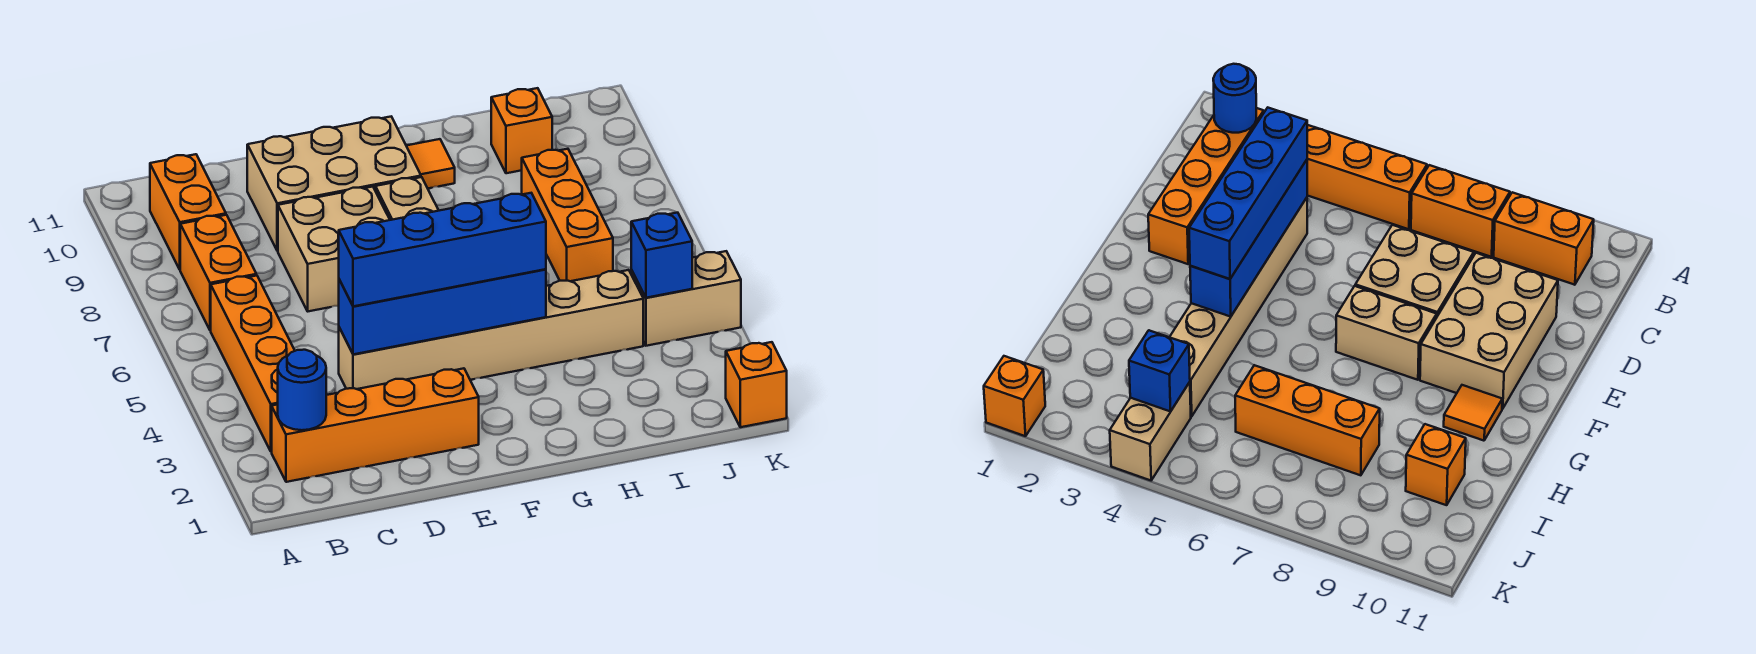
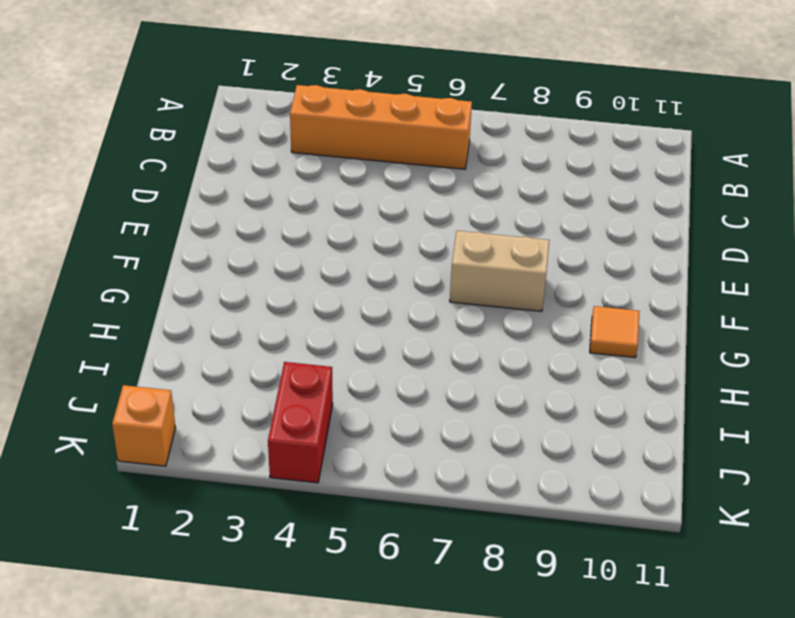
red 1x2 brick [268,362,333,483] -> tan 1x2 brick [631,251,741,346]
none -> orange 1x4 brick [272,368,479,482]
none -> orange 1x2 brick [180,215,256,330]
none -> orange 1x2 brick [150,154,226,269]

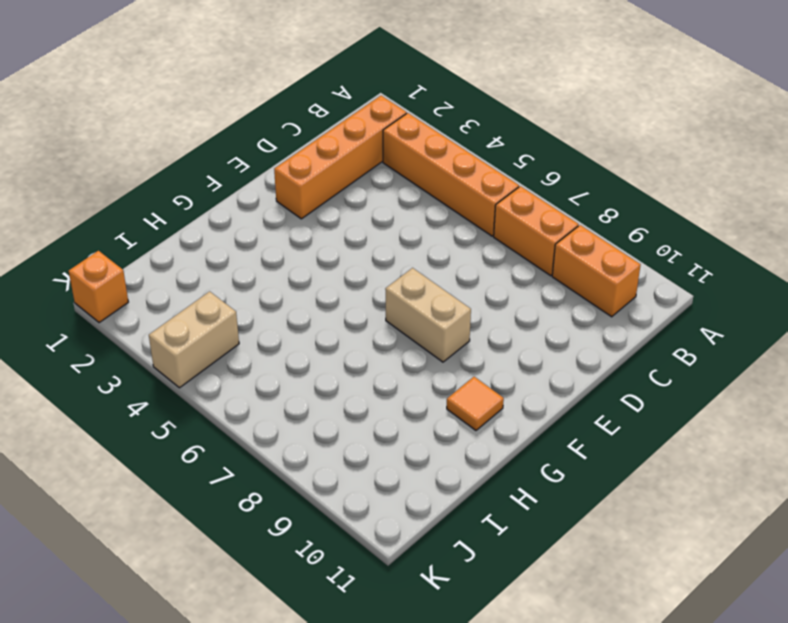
none -> tan 1x6 brick [339,270,643,389]
none -> tan 2x2 brick [278,187,390,311]
none -> tan 2x3 brick [247,117,421,251]

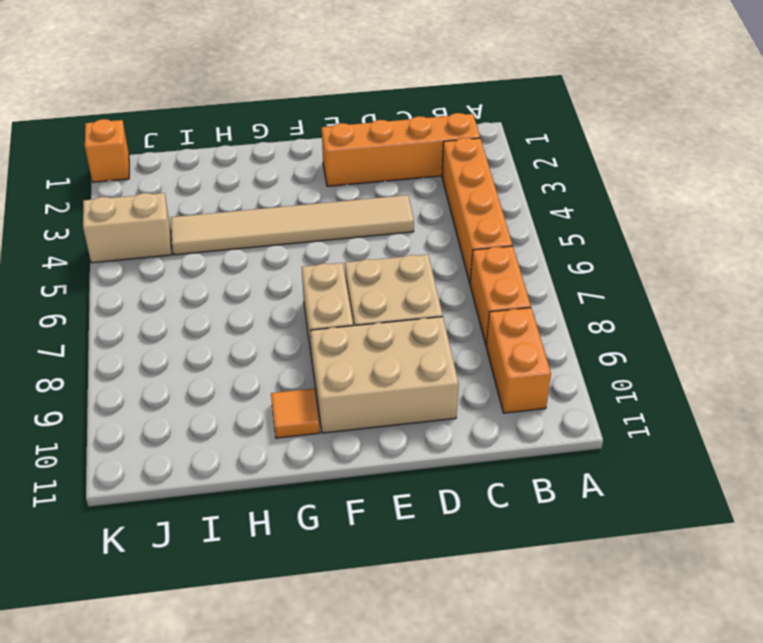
tan 1x6 tile [171,195,414,255] -> tan 1x6 brick [339,270,643,389]
none -> orange 1x3 brick [522,149,613,281]
none -> orange 1x1 brick [491,88,552,173]
none -> blue 1x1 round brick [278,350,326,430]

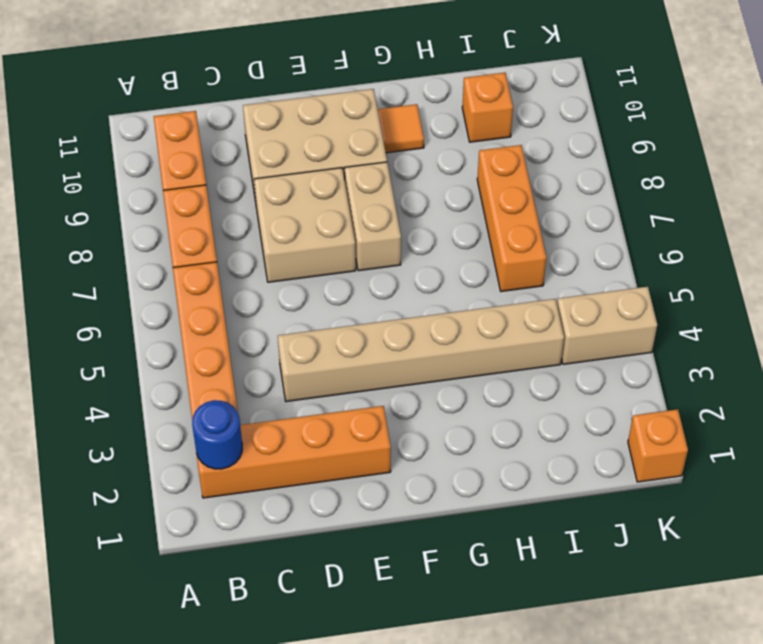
none -> blue 1x4 brick [339,269,546,354]
none -> blue 1x1 brick [631,213,692,298]
none -> blue 1x4 brick [339,193,546,306]

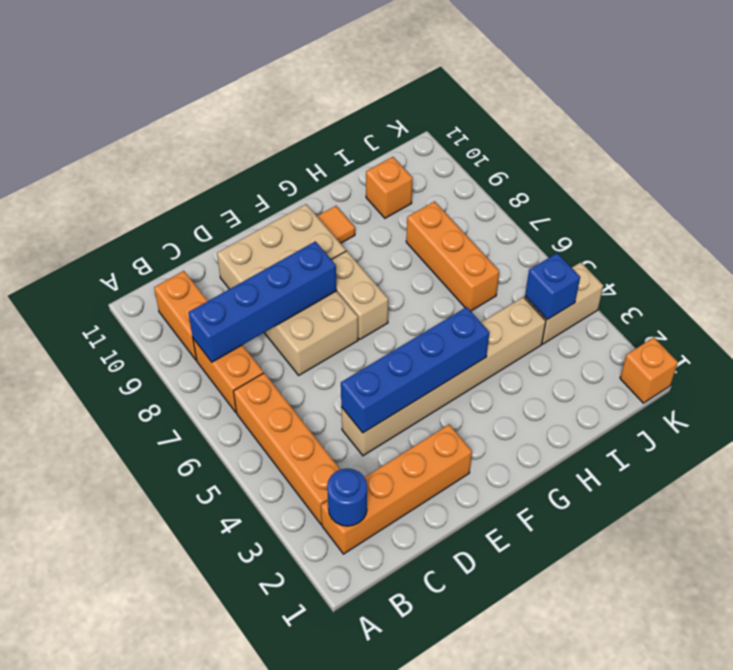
blue 1x4 brick [188,241,337,362] -> blue 1x4 brick moved to [339,193,546,306]

